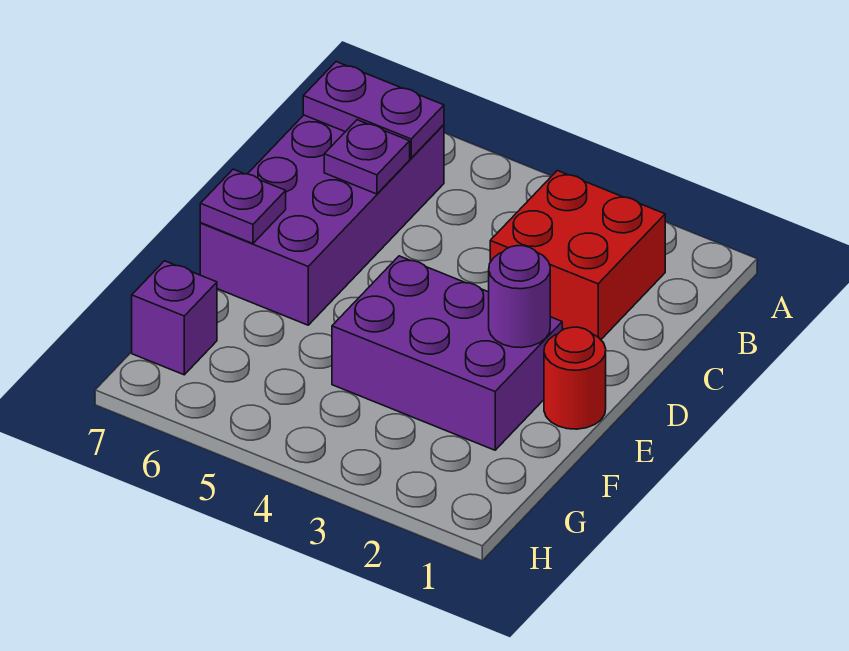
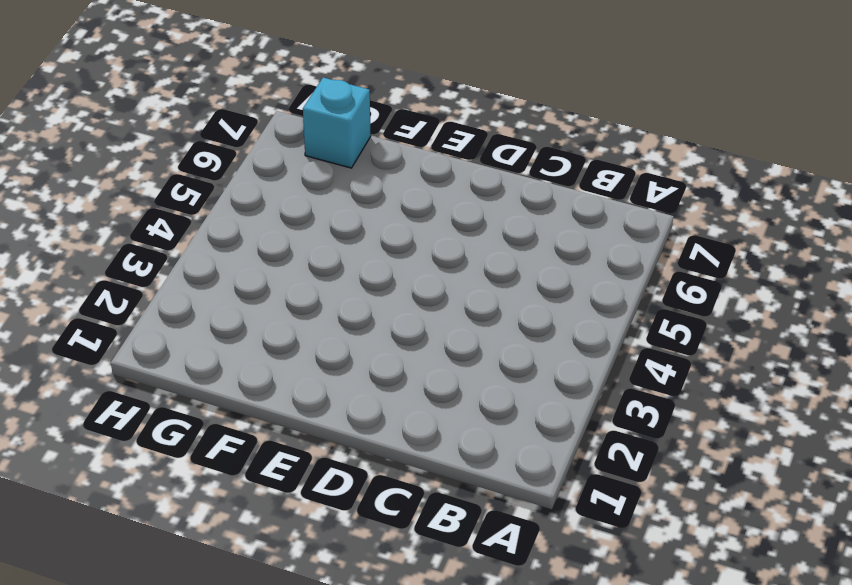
cyan 1x1 brick [303,77,371,168] -> purple 1x1 brick [132,261,217,375]
none -> red 2x2 brick [490,170,665,340]
none -> purple 2x4 brick [200,115,444,325]

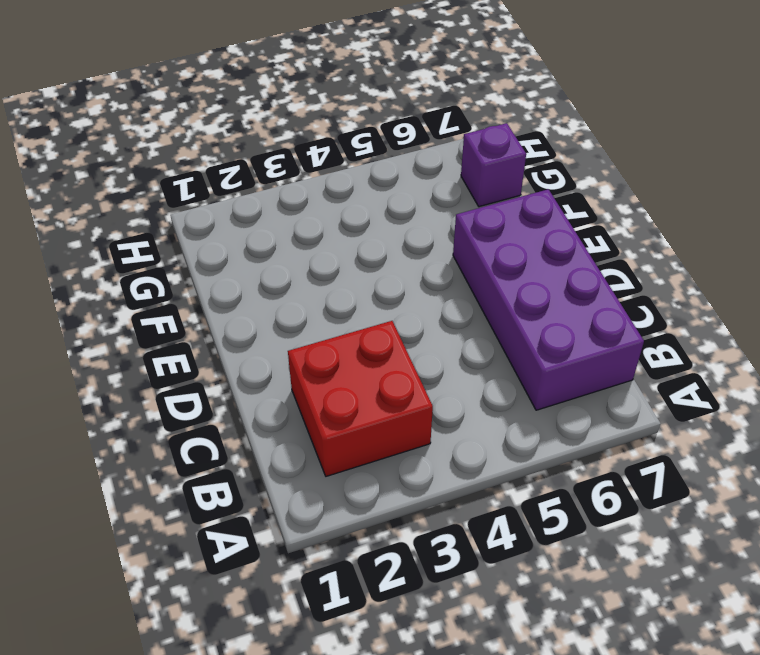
none -> red 1x1 round brick [544,327,606,429]
none -> purple 2x3 brick [332,256,562,450]

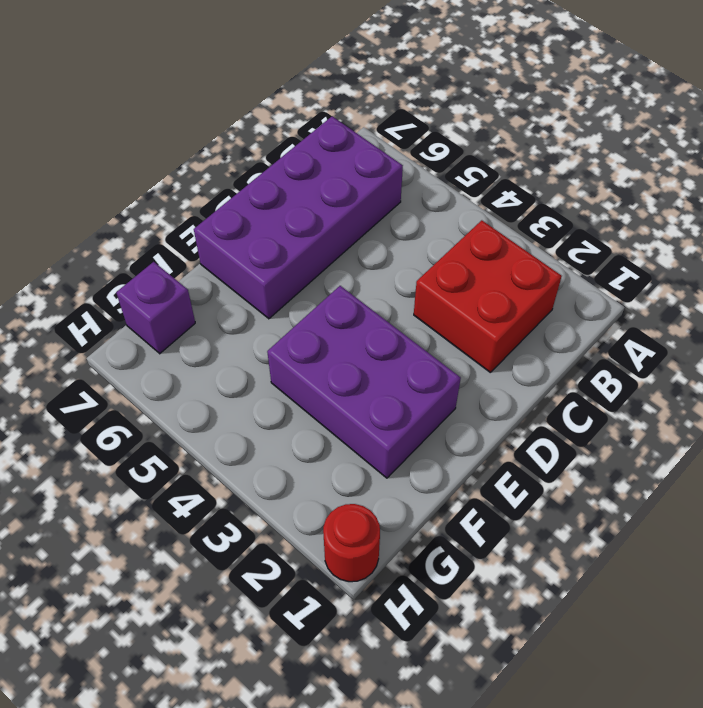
red 1x1 round brick [323,504,380,582] -> red 1x1 round brick moved to [544,327,606,429]
none -> purple 1x2 plate [303,62,444,158]
none -> purple 1x1 plate [324,120,410,194]

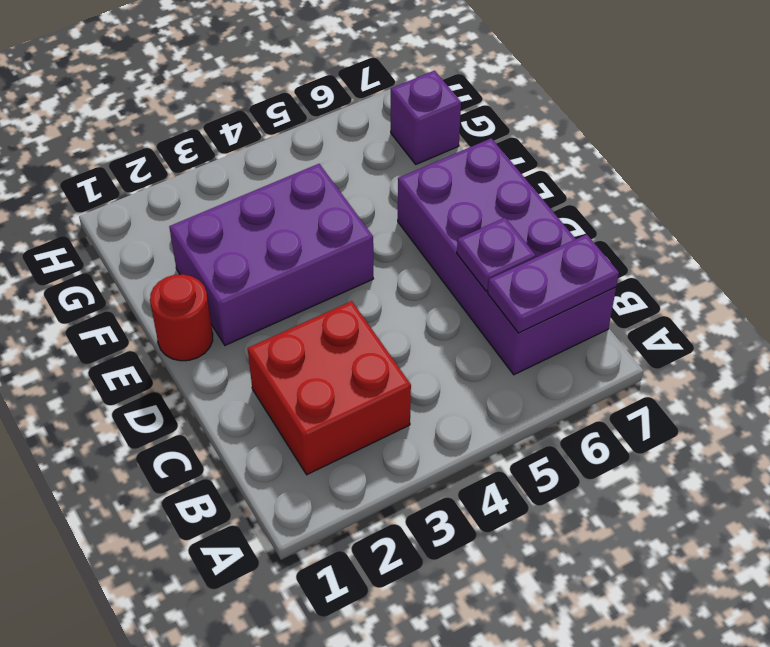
none -> purple 1x1 round brick [489,246,550,348]
none -> purple 1x1 plate [200,169,286,244]

